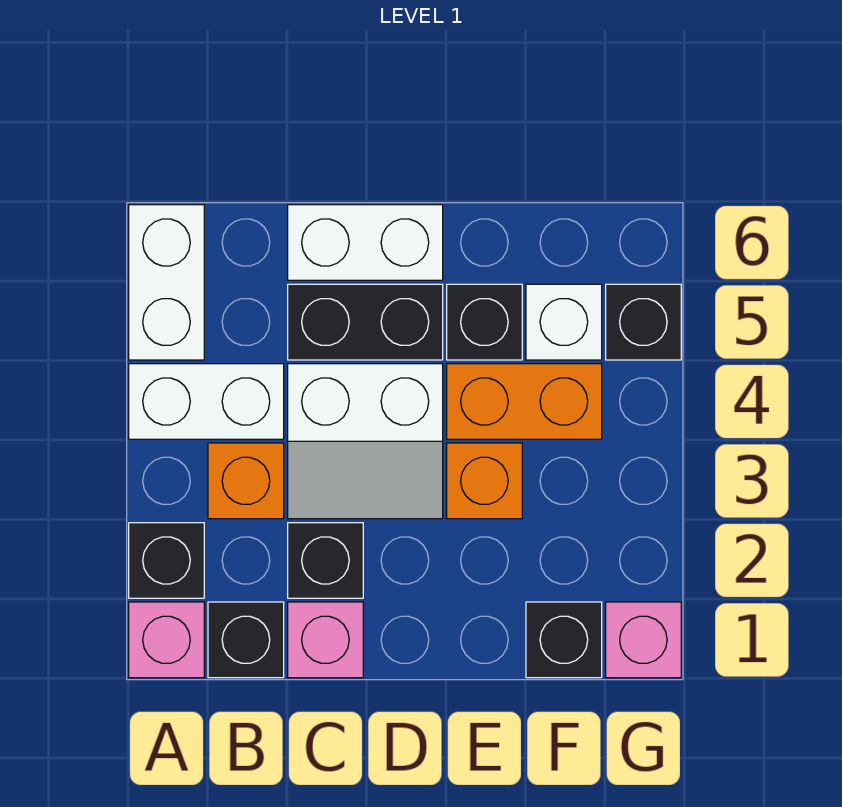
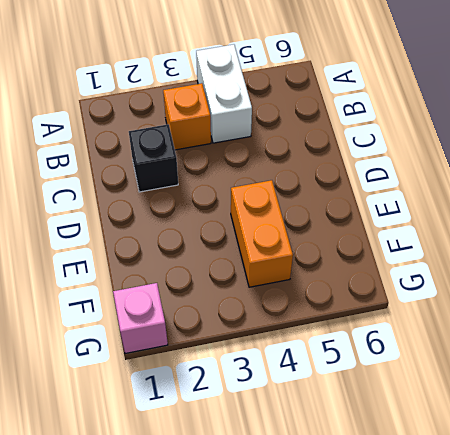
none -> pink 1x1 brick [129,602,204,678]
none -> black 1x1 brick [129,523,204,598]
none -> white 1x2 brick [129,205,204,360]

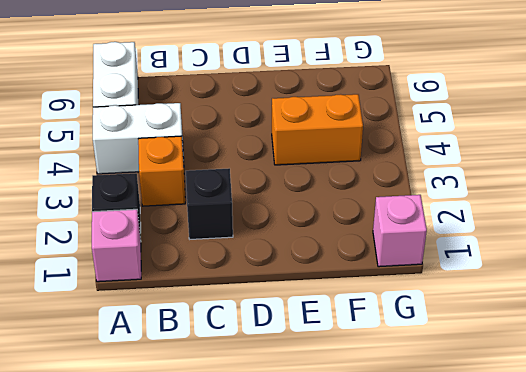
none -> black 1x1 brick [208,602,284,678]
none -> pink 1x1 brick [288,602,363,678]
none -> white 2x2 slope [288,364,443,519]

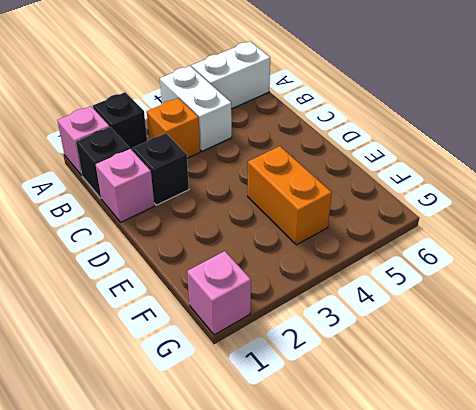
none -> white 2x2 slope [288,364,443,519]
none -> black 1x2 brick [288,284,443,360]
none -> white 1x2 brick [288,205,443,280]

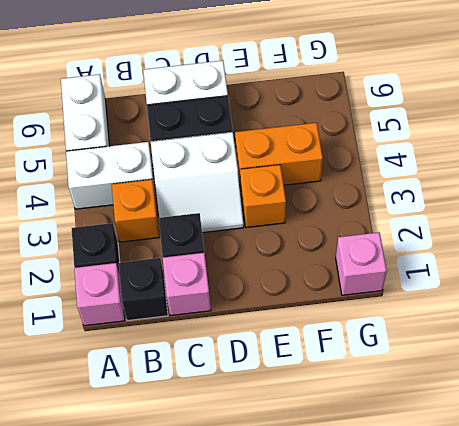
none -> black 1x1 brick [447,284,522,360]
none -> black 1x1 brick [526,602,602,678]
none -> white 1x1 brick [526,284,602,360]

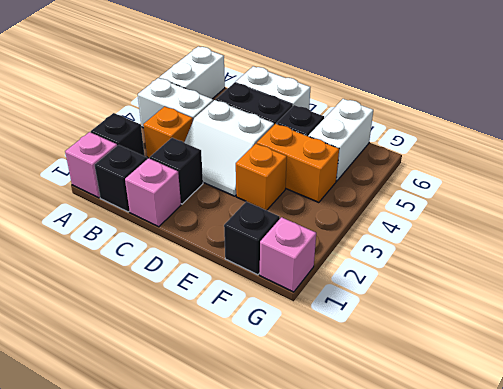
white 1x2 brick [308,99,373,181] -> white 1x1 brick [526,284,602,360]
none -> black 1x1 brick [606,284,681,360]

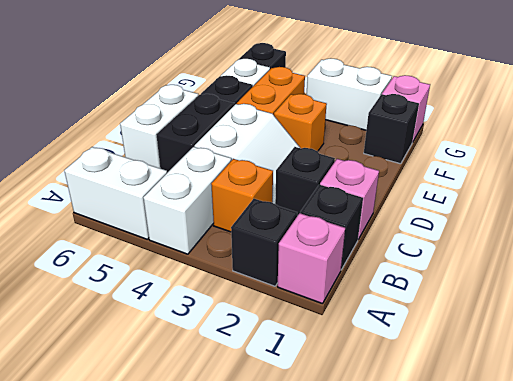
white 1x2 brick [306,58,392,130] -> none

